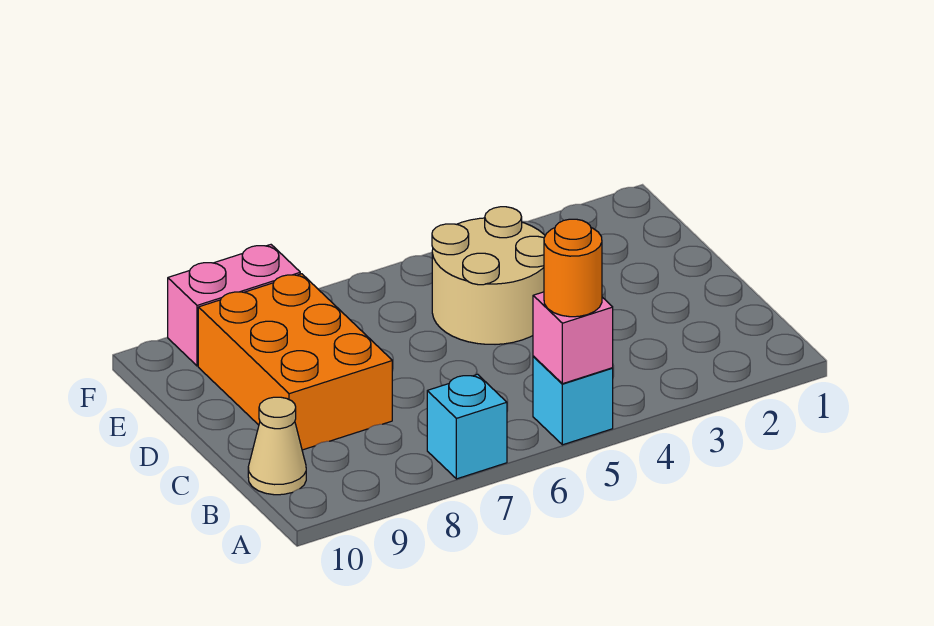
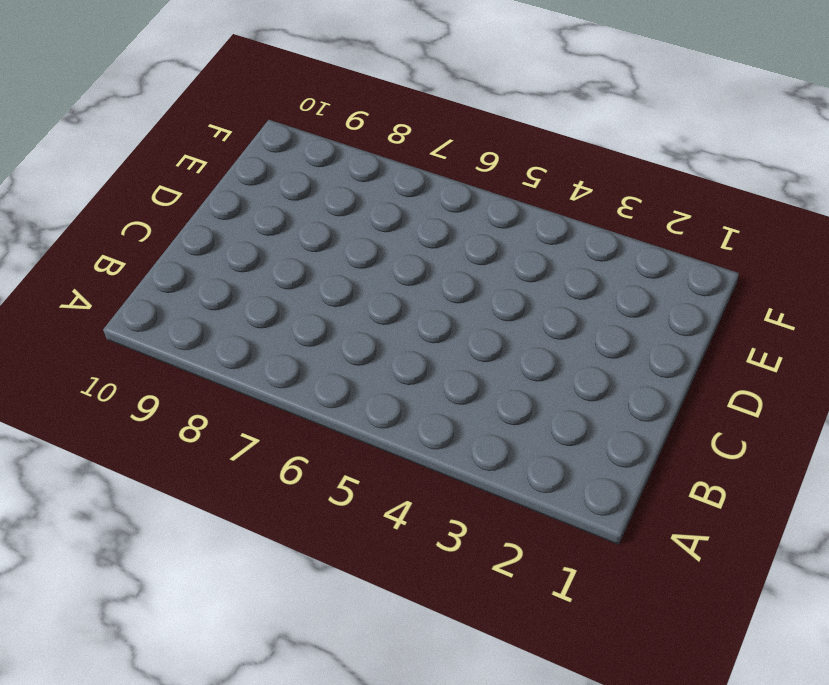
none -> cyan 1x1 brick [533,356,613,445]
none -> cyan 1x1 brick [427,374,507,479]

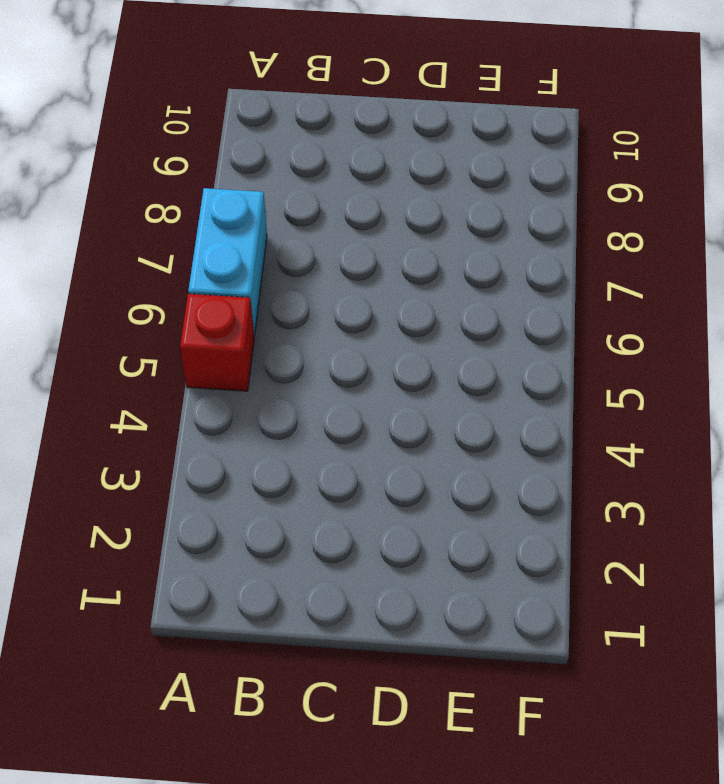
red 1x1 brick [180,294,254,391] -> cyan 1x1 brick [533,356,613,445]
cyan 1x2 brick [188,188,267,337] -> cyan 1x1 brick [427,374,507,479]
none -> tan 1x1 cone [248,397,306,495]
none -> orange 2x3 brick [198,274,392,450]

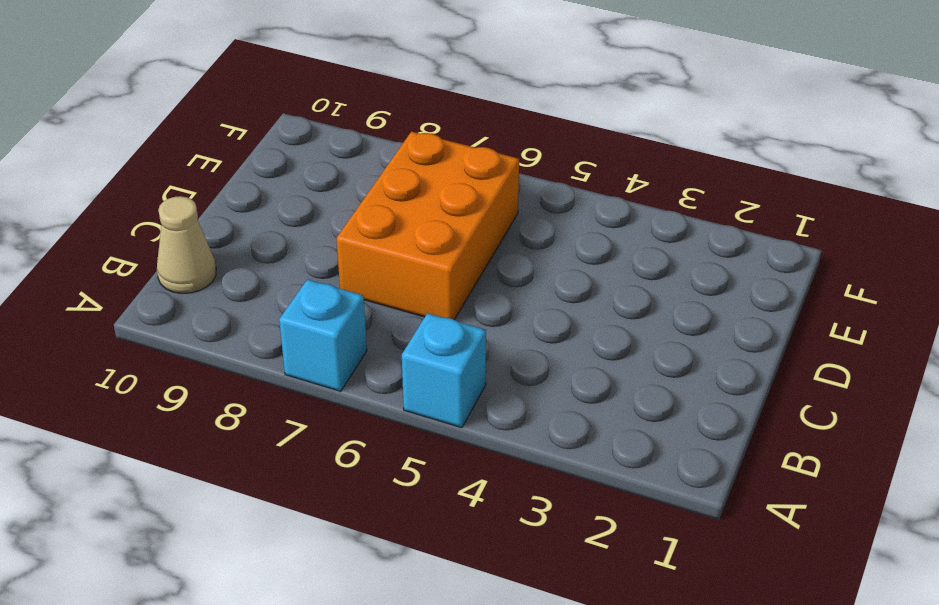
orange 2x3 brick [337,132,519,320] -> orange 2x3 brick moved to [198,274,392,450]
none -> tan 2x2 round brick [432,207,545,344]
none -> pink 1x2 brick [168,245,300,366]

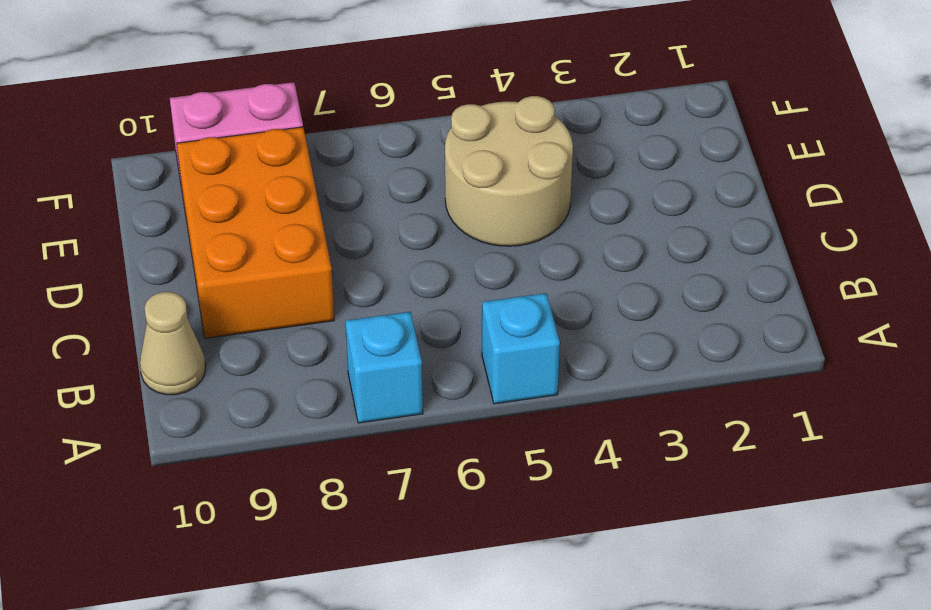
none -> pink 1x1 brick [533,292,613,384]
none -> orange 1x1 round brick [544,219,602,317]

